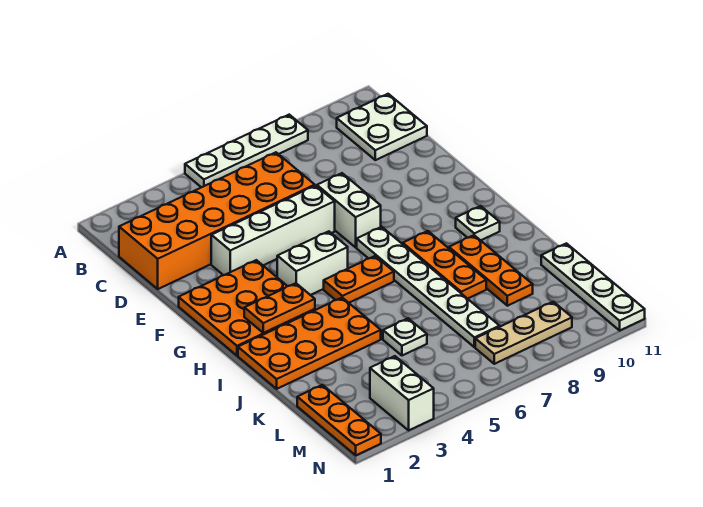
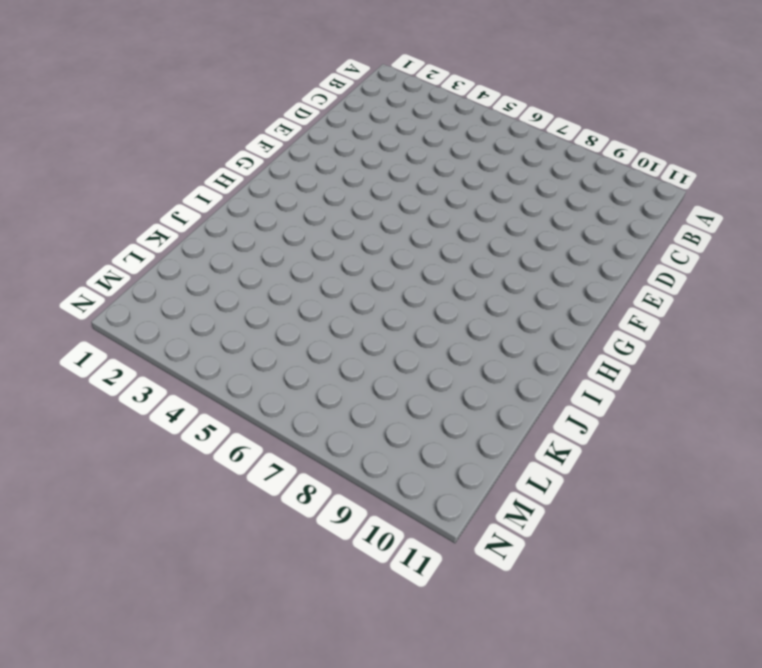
none -> white 1x4 plate [185,115,308,187]
none -> white 2x2 plate [337,94,427,160]
none -> orange 2x6 brick [119,152,315,289]

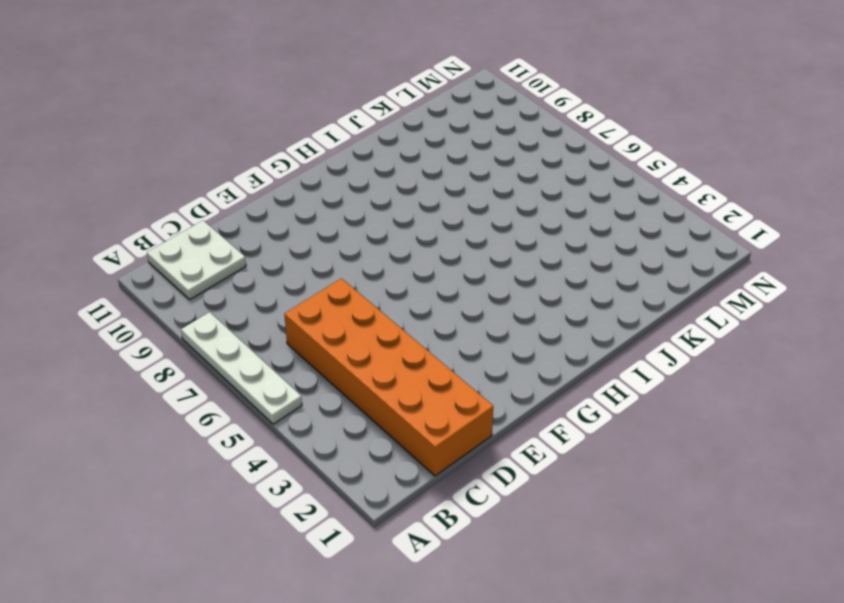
none -> white 1x4 brick [211,186,335,275]
none -> white 1x2 brick [317,173,381,247]
none -> orange 3x3 plate [179,260,315,356]

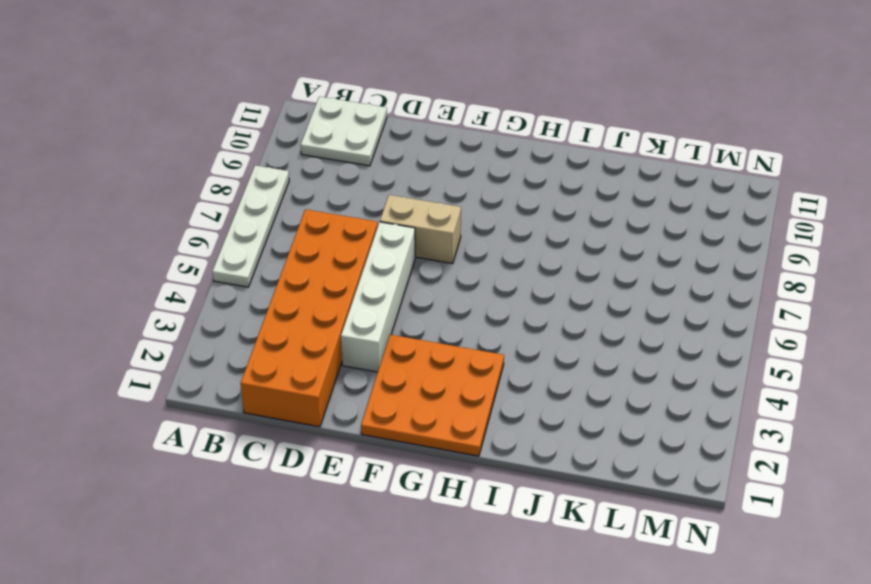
tan 1x2 brick [380,195,461,263] -> white 1x2 brick [317,173,381,247]
none -> white 1x2 brick [277,231,348,295]
none -> white 1x6 plate [357,227,500,347]
none -> orange 1x2 plate [324,256,394,303]

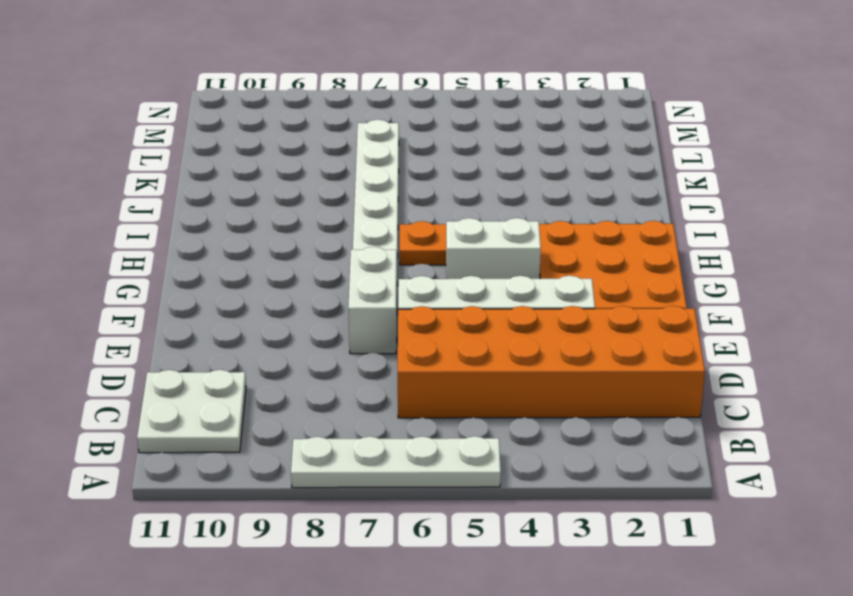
none -> orange 1x3 plate [403,231,486,299]
none -> white 1x1 plate [456,206,500,240]
none -> orange 2x4 plate [238,298,381,389]

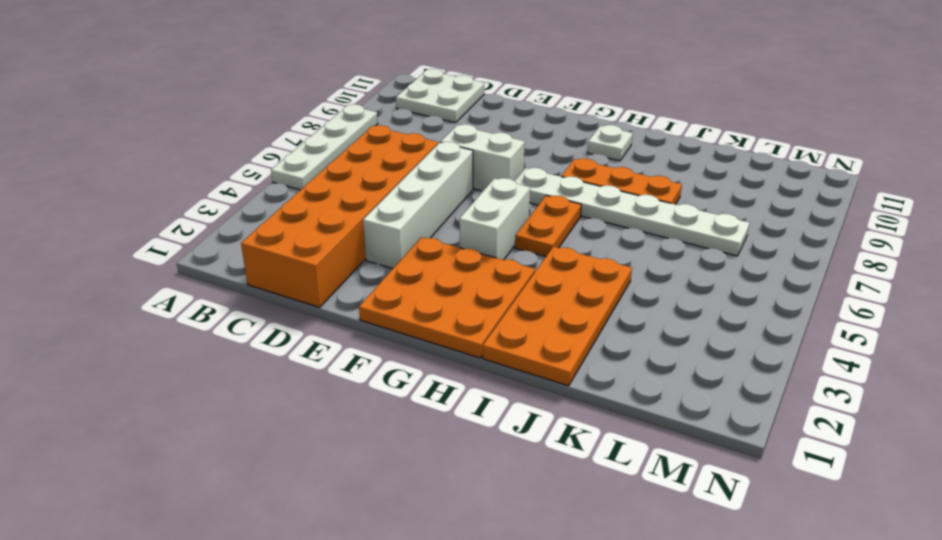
none -> orange 1x3 plate [449,235,533,306]
none -> white 1x1 plate [383,318,427,356]
none -> white 1x4 plate [541,243,645,330]

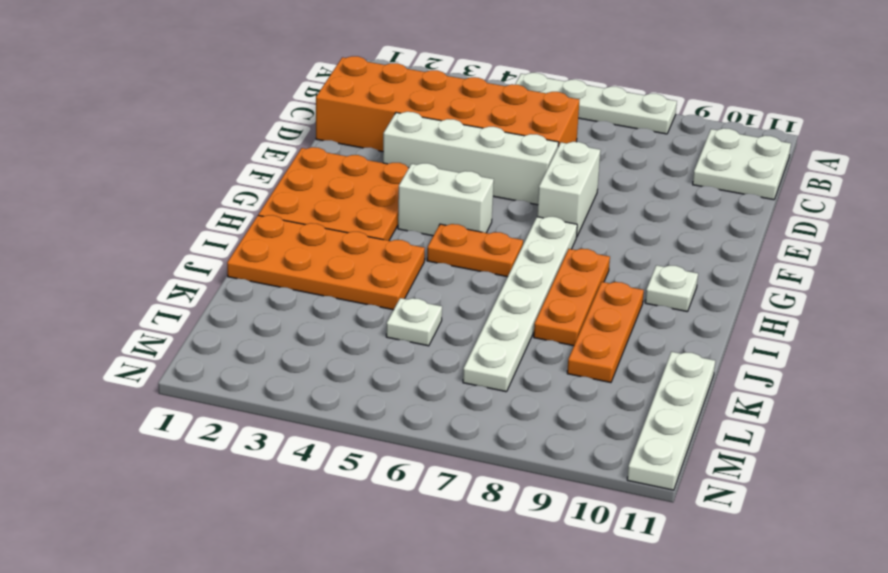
none -> orange 1x3 plate [297,385,381,455]
none -> white 1x2 brick [370,356,434,430]
none -> tan 1x3 plate [475,302,572,364]

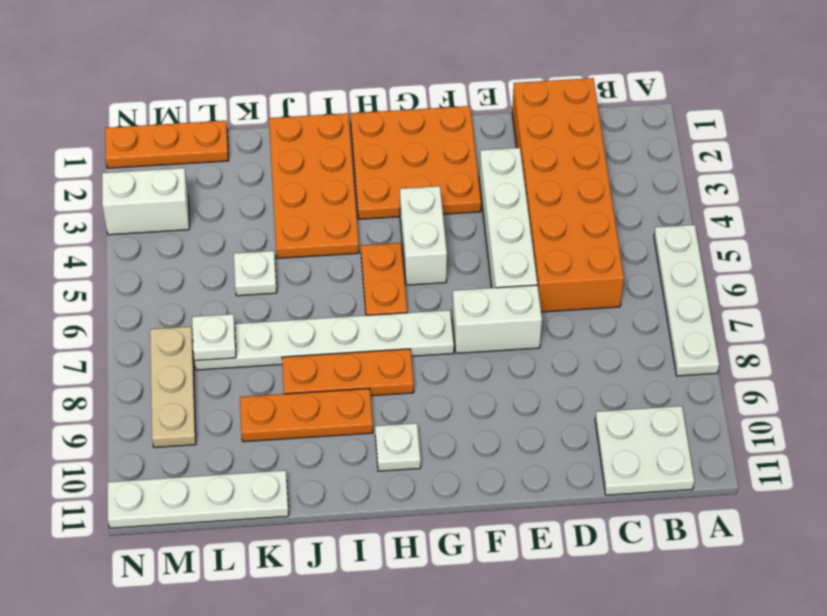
white 1x1 plate [192,314,236,361] -> none
none -> orange 1x2 plate [244,283,315,333]

